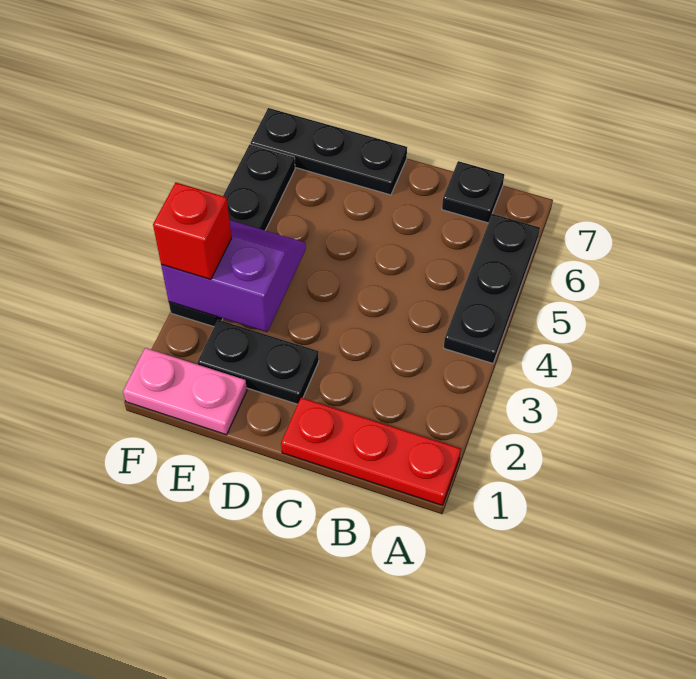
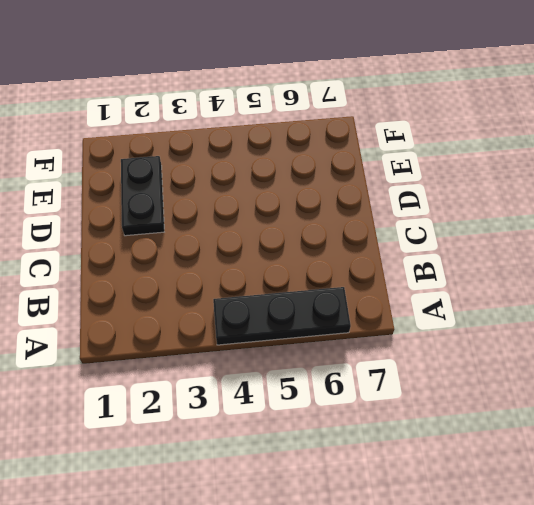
none -> red 1x3 plate [281,398,461,505]
none -> black 1x1 plate [442,161,504,223]

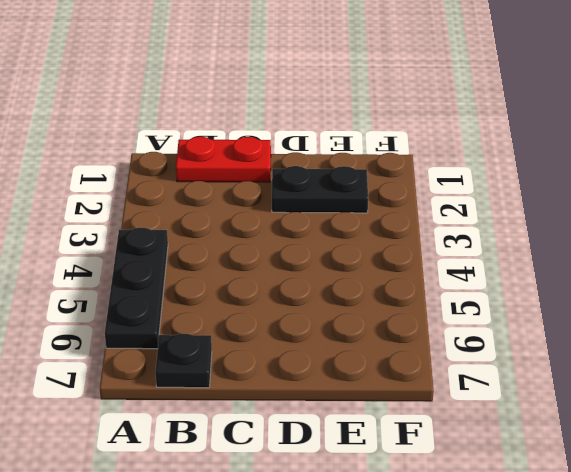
red 1x2 plate [176,137,271,182] -> red 1x3 plate [281,398,461,505]
none -> black 1x3 plate [250,108,407,195]
none -> pink 1x2 plate [123,348,247,435]

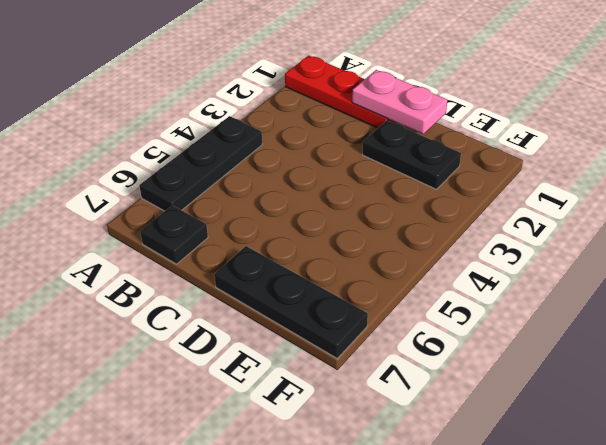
pink 1x2 plate [352,70,447,134] -> pink 1x2 plate moved to [123,348,247,435]
none -> black 1x4 plate [169,144,295,327]
none -> purple 2x2 slope [161,220,306,332]

